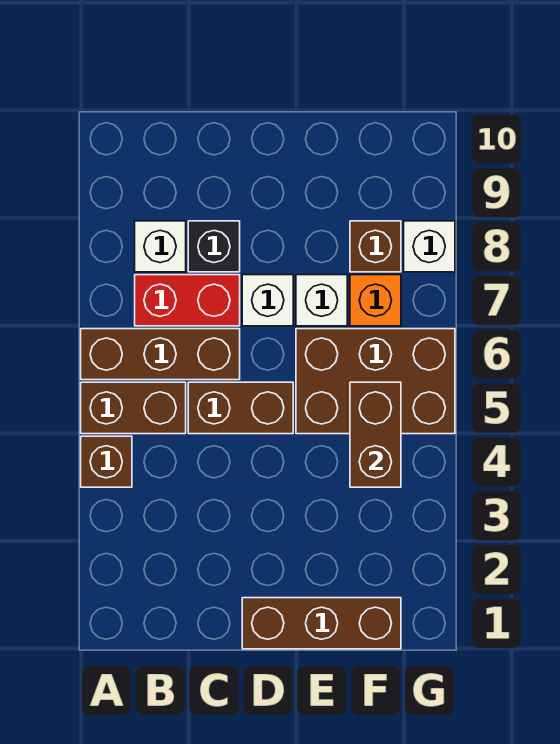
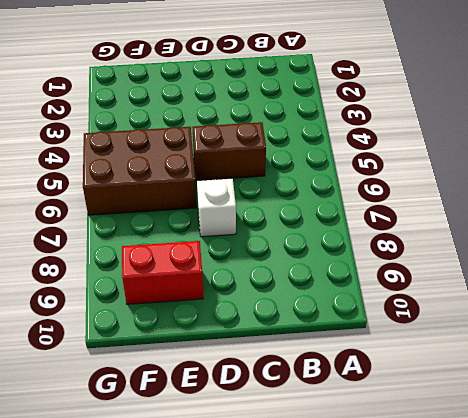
red 1x2 brick [122,241,203,304] -> red 1x2 brick moved to [135,275,240,326]
none -> brown 1x1 brick [81,436,132,487]
none -> brown 1x2 brick [81,382,186,434]
none -> brown 1x3 brick [81,329,240,380]

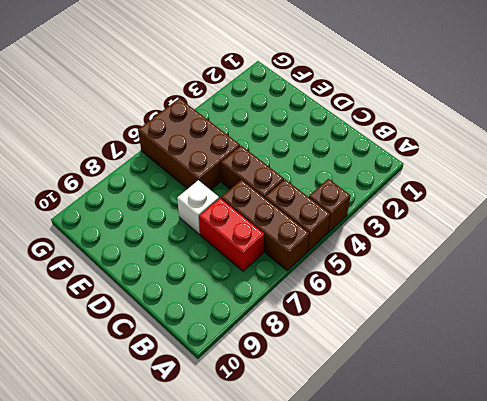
none -> white 1x1 brick [135,221,186,272]
none -> black 1x1 brick [188,221,240,272]
none -> brown 1x3 brick [242,598,401,649]

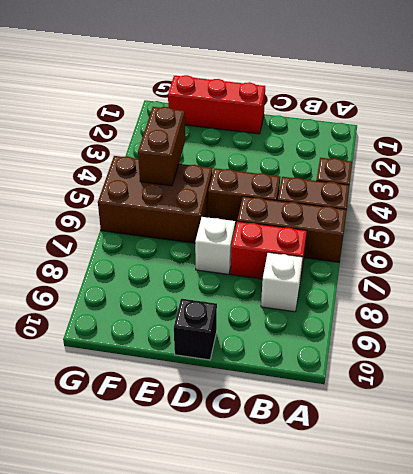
red 1x3 brick [168,75,265,134] -> brown 1x3 brick [242,598,401,649]
black 1x1 brick [174,299,217,360] -> black 1x1 brick moved to [188,221,240,272]
none -> white 1x1 brick [296,275,347,326]
none -> orange 1x1 brick [350,275,401,326]
none -> brown 1x1 brick [350,221,401,272]

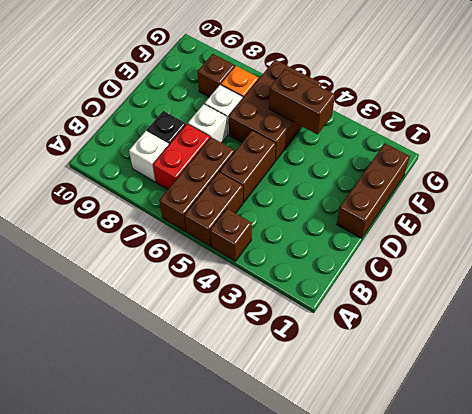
none -> white 1x1 brick [404,221,455,272]

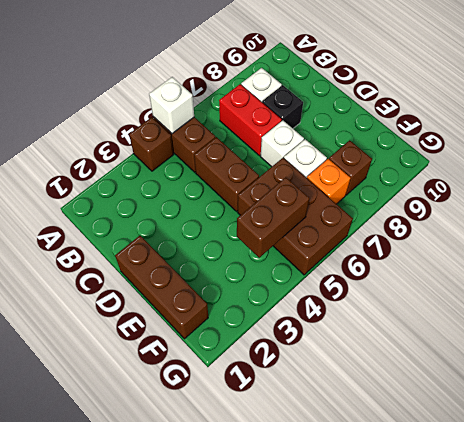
white 1x1 brick [149,77,194,134] -> white 1x1 brick moved to [404,221,455,272]
none -> brown 1x3 brick [81,329,240,380]

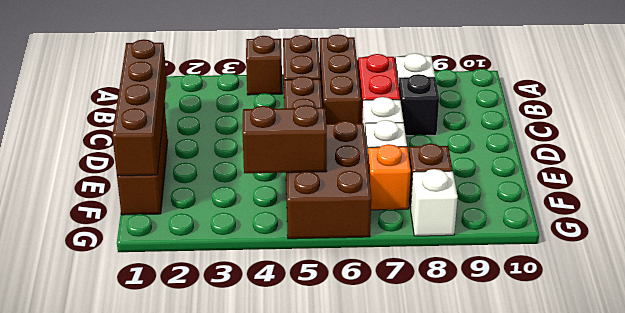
brown 1x4 brick [112,39,167,176] -> none

